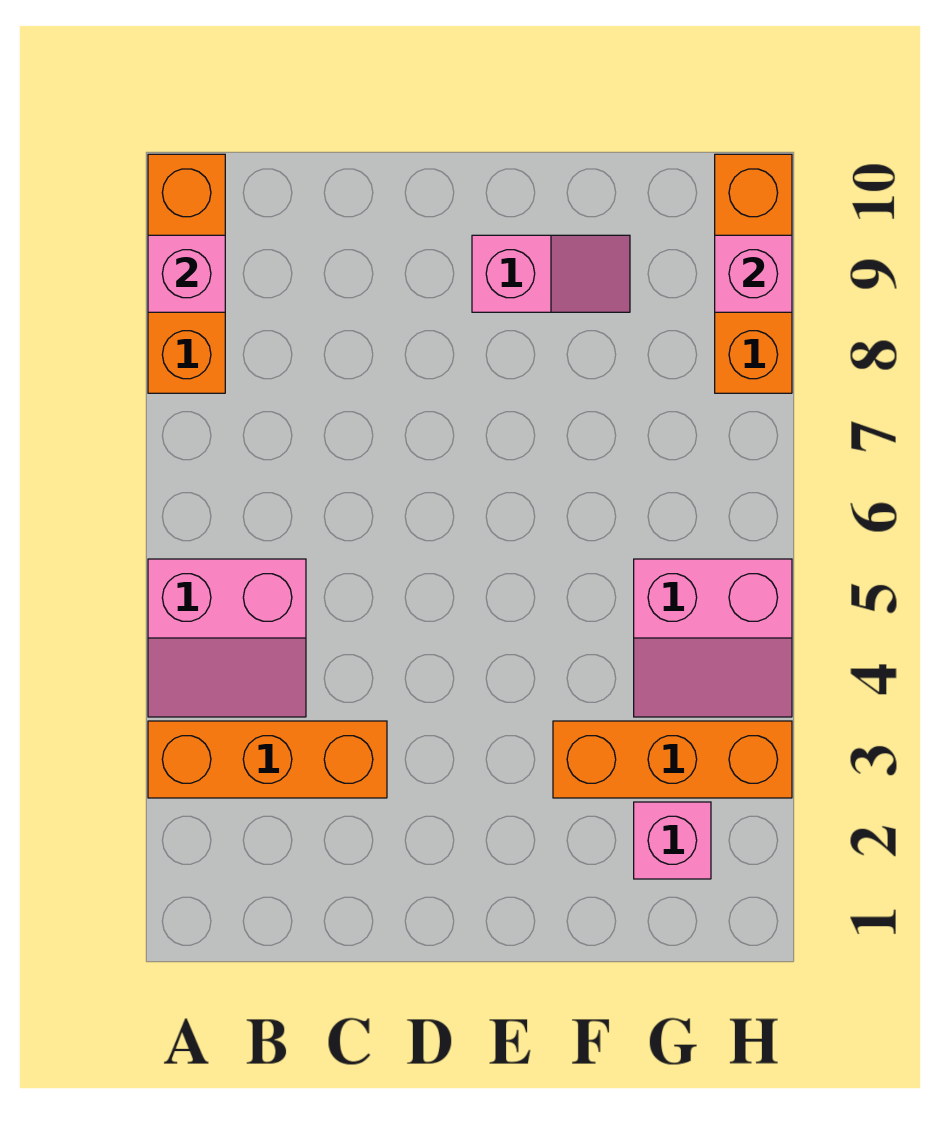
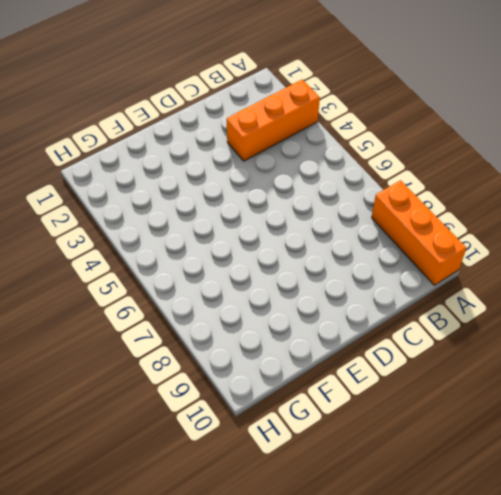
none -> pink 2x2 slope [148,559,306,717]
none -> pink 1x2 slope [472,235,630,312]

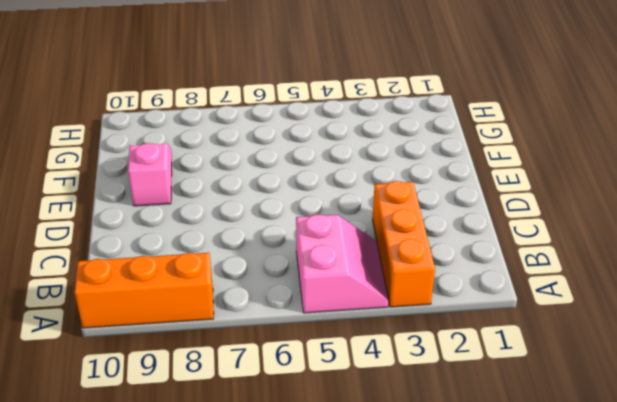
none -> orange 1x3 brick [553,721,792,798]
none -> pink 1x1 brick [634,802,711,879]

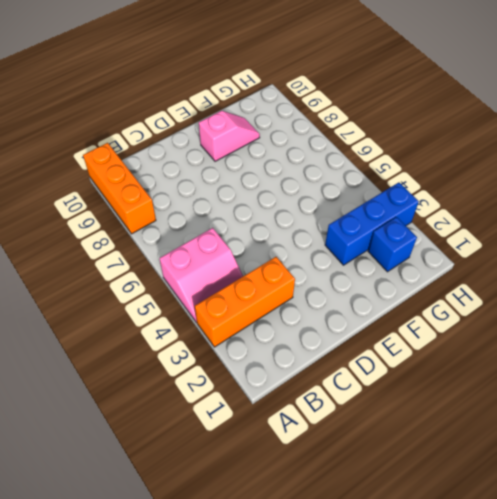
blue 1x3 brick [325,183,419,265] -> orange 1x3 brick [553,721,792,798]
blue 1x1 brick [368,217,417,272] -> pink 1x1 brick [634,802,711,879]
none -> pink 2x2 slope [634,559,792,717]
none -> orange 1x3 brick [715,154,792,393]

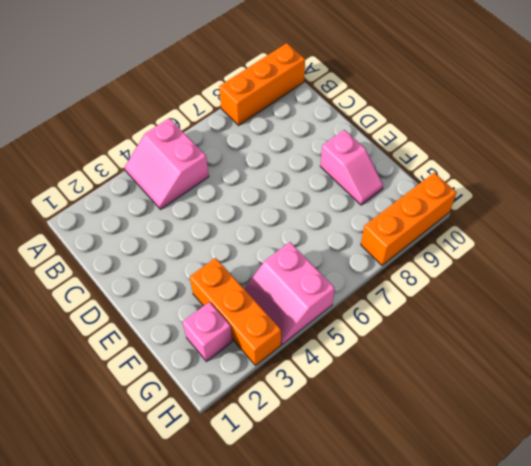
none -> orange 1x3 brick [148,721,387,798]
none -> pink 1x1 brick [148,235,225,312]

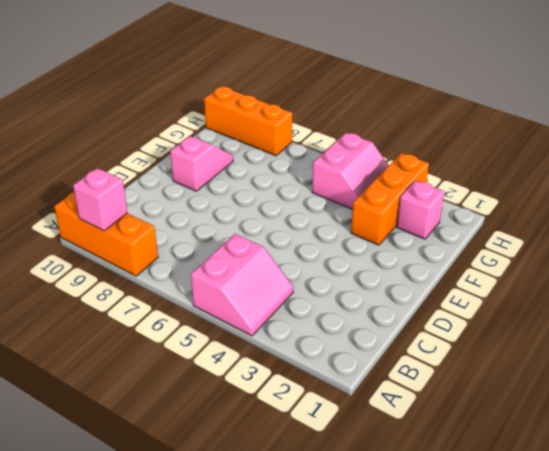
none -> orange 1x3 brick [148,721,387,798]
none -> pink 1x1 brick [715,235,792,312]

